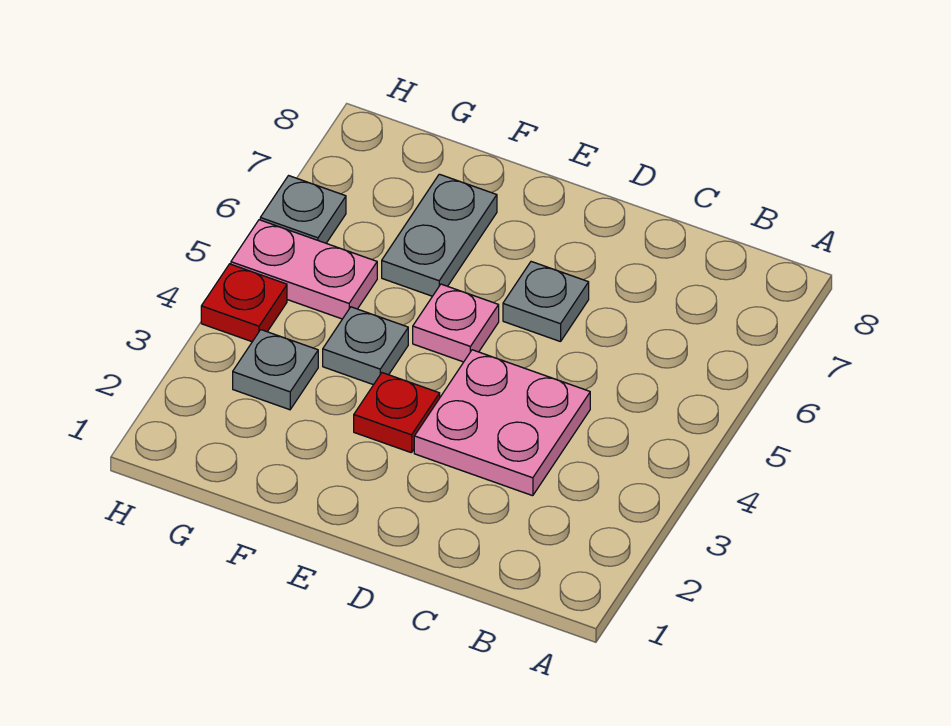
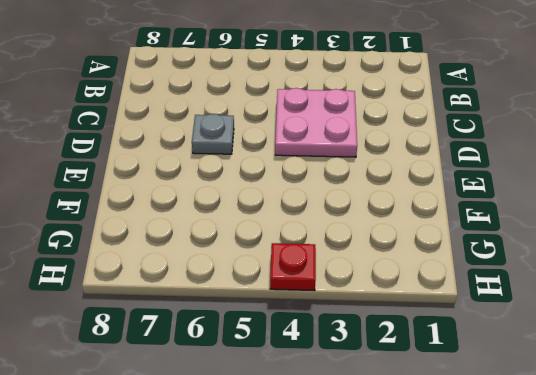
none -> red 1x1 plate [354,373,440,453]
none -> pink 1x1 plate [413,284,499,362]

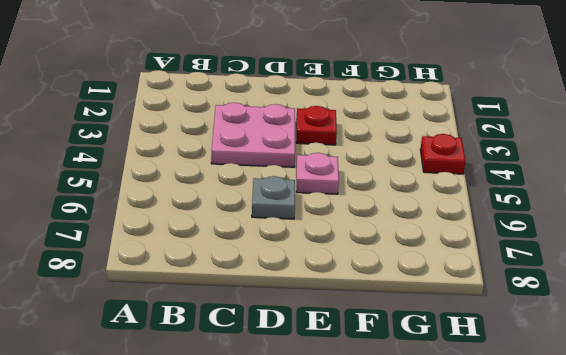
none -> grey 1x1 plate [323,307,408,385]
none -> grey 1x2 plate [382,174,497,296]

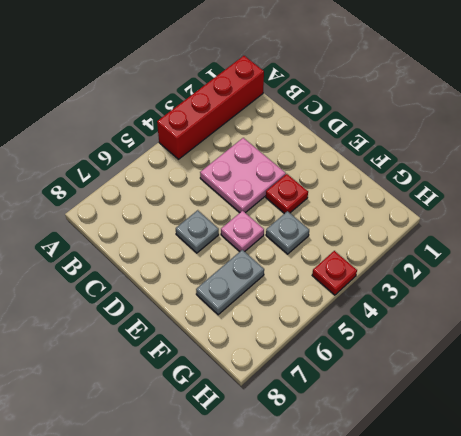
red 1x4 brick [157,56,264,159] -> none
none -> grey 1x1 plate [233,330,318,410]
none -> pink 1x2 plate [231,220,377,319]

